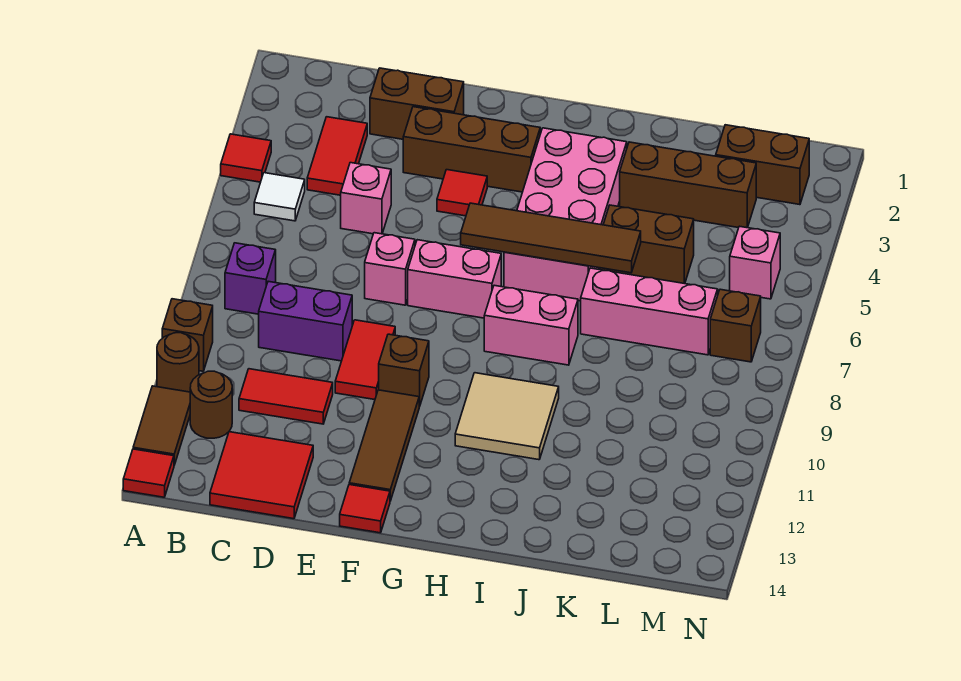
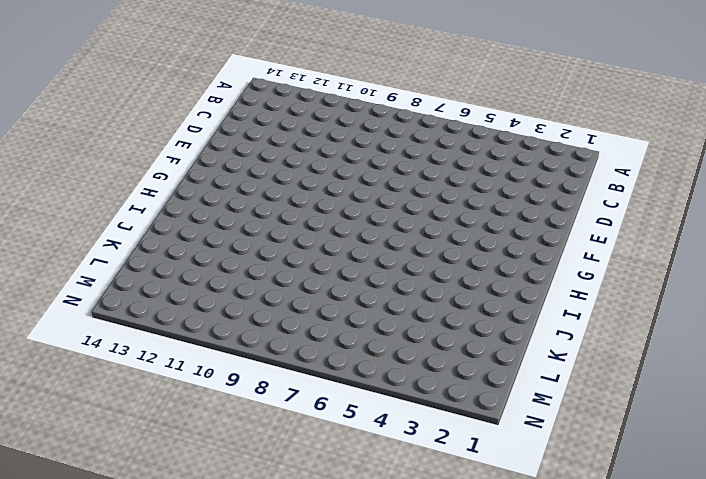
none -> red 1x1 tile [221,134,271,182]
none -> brown 1x1 brick [162,299,213,371]
none -> brown 1x1 round brick [157,333,199,392]
none -> brown 1x2 tile [133,386,190,465]

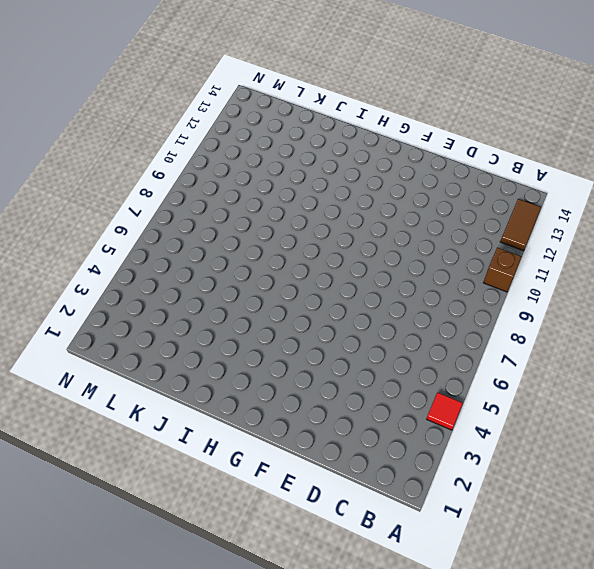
none -> brown 1x1 round brick [157,333,199,392]
none -> red 1x1 tile [123,449,174,497]
none -> white 1x1 tile [254,173,305,221]
none -> purple 1x1 brick [225,243,276,314]

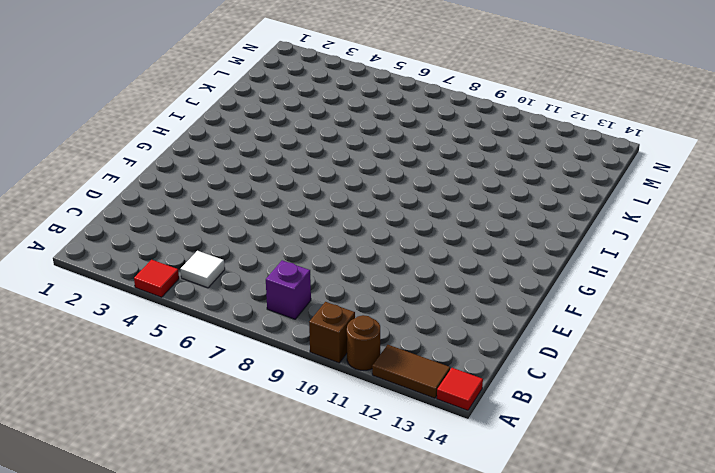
none -> brown 1x1 round brick [190,371,232,438]
none -> red 1x2 tile [307,117,367,195]
none -> purple 1x2 brick [259,281,352,361]
none -> red 1x2 tile [239,369,333,424]

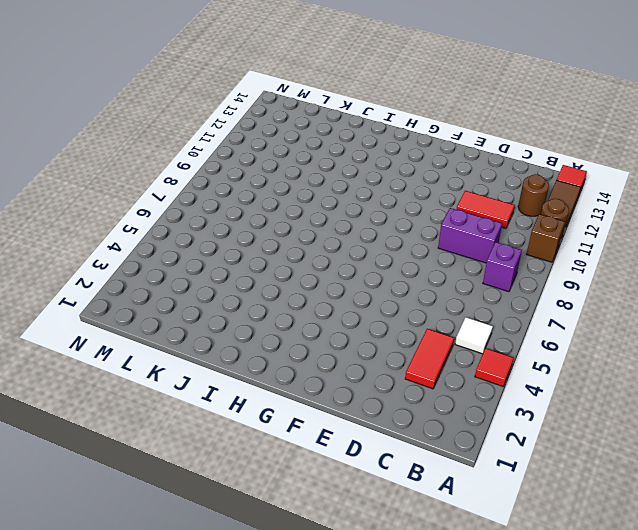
none -> red 2x2 tile [210,432,313,519]
none -> brown 1x2 brick [370,68,464,139]
none -> pink 1x1 brick [341,163,391,234]
none -> brown 1x3 brick [403,107,540,192]

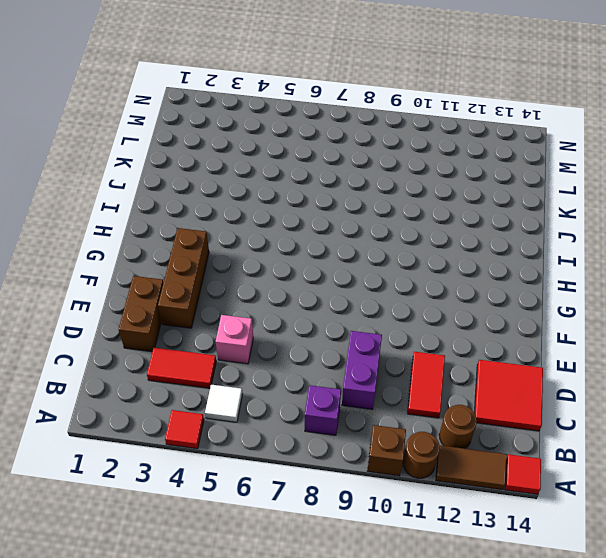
none -> pink 1x1 brick [365,233,415,305]
none -> red 1x2 tile [335,320,395,400]
none -> red 1x1 tile [437,170,487,216]
none -> pink 1x2 brick [408,240,501,318]

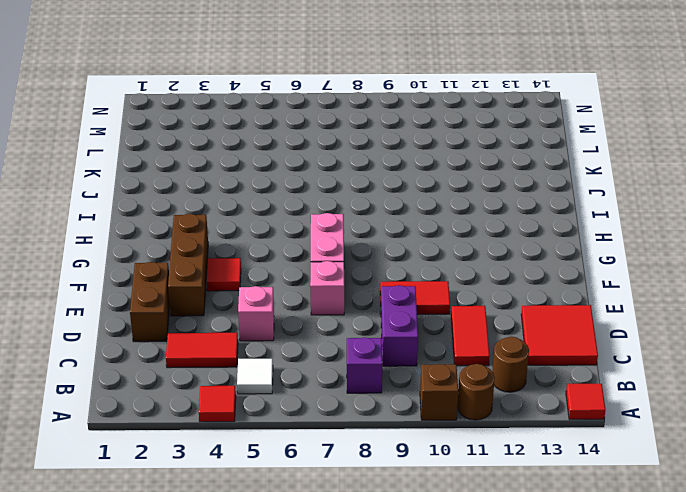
none -> brown 1x2 tile [133,386,190,465]
none -> brown 1x1 brick [379,334,429,407]
none -> brown 1x3 tile [349,390,419,501]
none -> red 1x1 tile [340,485,390,533]

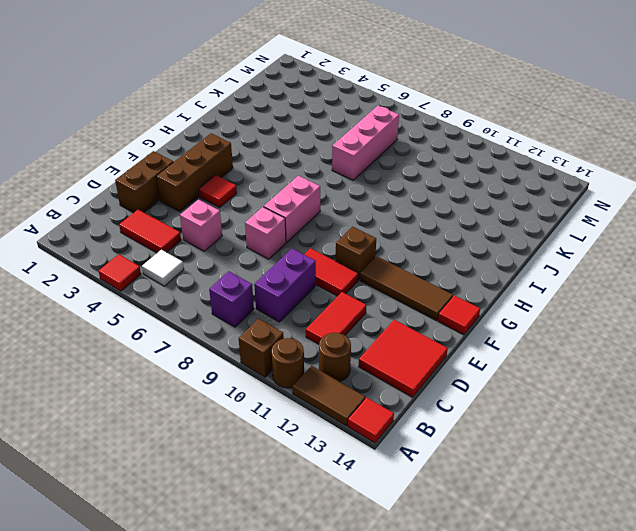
none -> pink 2x4 brick [504,128,627,301]
none -> pink 1x2 brick [484,285,578,365]
none -> tan 2x2 tile [455,373,559,460]
none -> brown 1x3 brick [620,142,756,228]

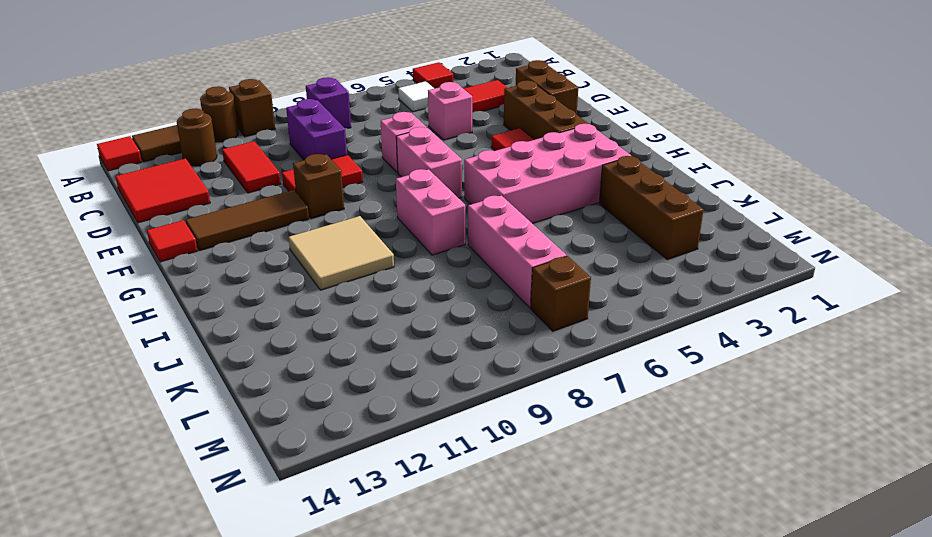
none -> brown 1x2 brick [600,205,694,284]
none -> brown 1x2 brick [716,125,809,205]
none -> pink 1x1 brick [730,226,780,299]
none -> brown 1x4 tile [461,203,641,273]

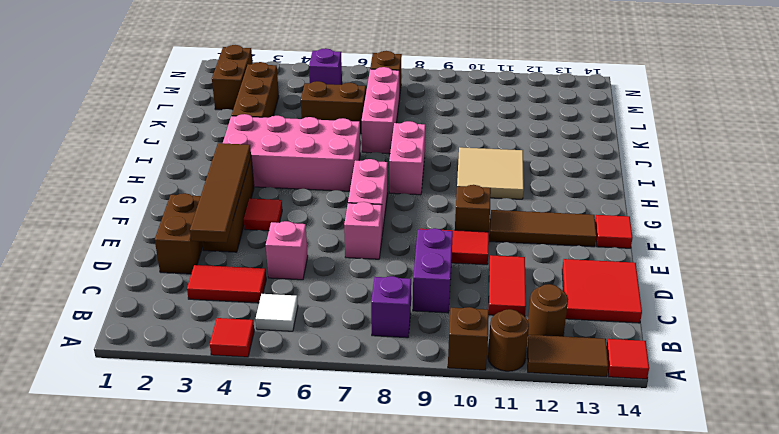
brown 1x4 tile [190,143,251,243] -> brown 1x4 tile moved to [461,203,641,273]
brown 1x2 brick [301,81,366,134] -> brown 1x2 brick turned to [600,205,694,284]
purple 1x1 brick [309,48,342,85] -> pink 1x1 brick [730,226,780,299]

